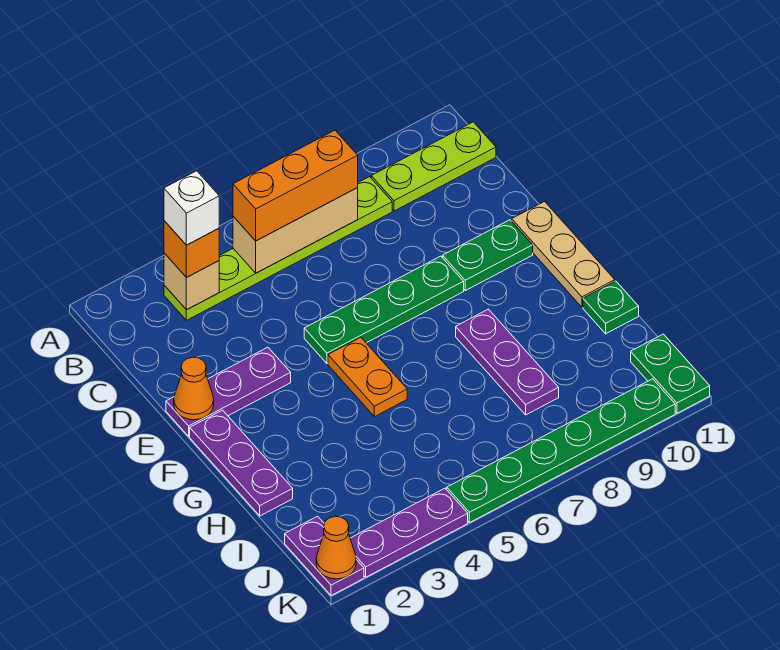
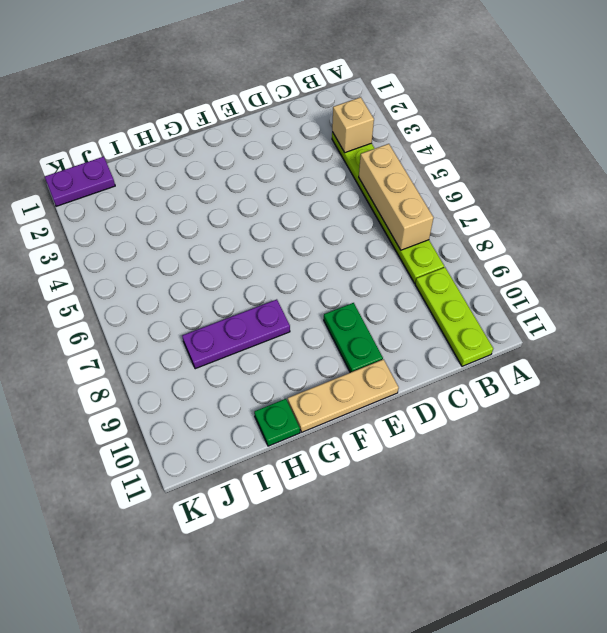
none -> purple 1x3 plate [166,347,291,436]
none -> green 1x4 plate [304,256,464,363]
none -> purple 1x3 plate [190,410,293,516]

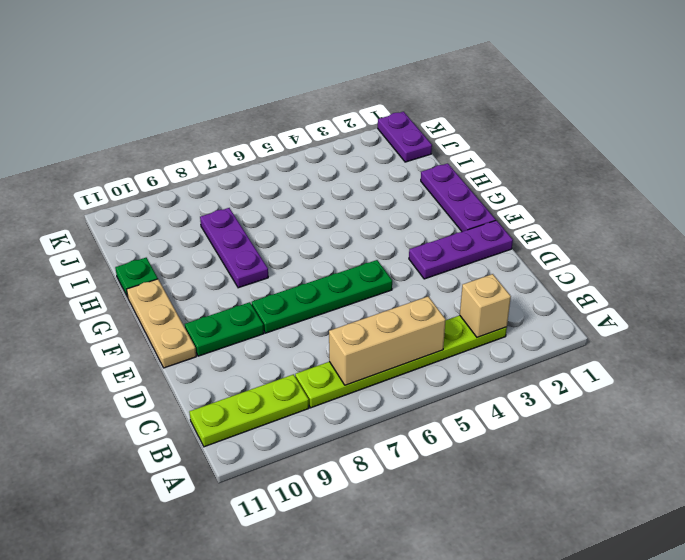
none -> orange 1x2 plate [328,337,407,417]
none -> green 1x2 plate [631,334,710,413]
none -> purple 1x3 plate [350,488,468,577]

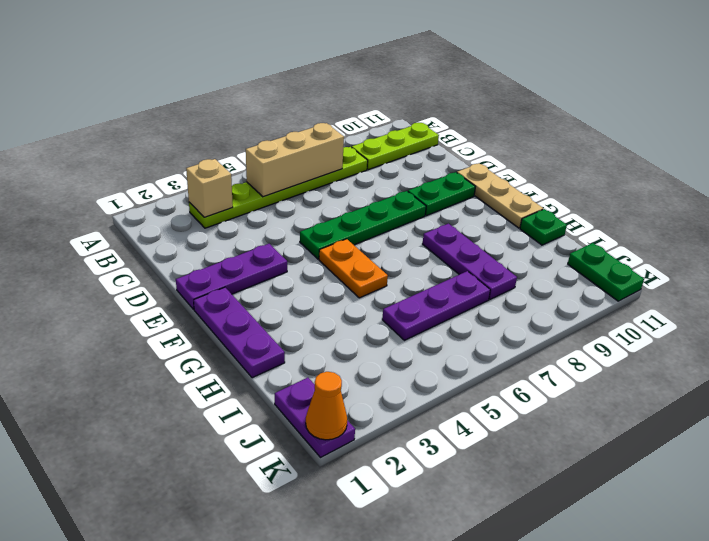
purple 1x3 plate [382,271,490,340] -> purple 1x3 plate moved to [350,488,468,577]
none -> green 1x6 plate [447,379,675,523]
none -> orange 1x1 cone [174,357,214,420]
none -> orange 1x1 brick [164,221,219,278]

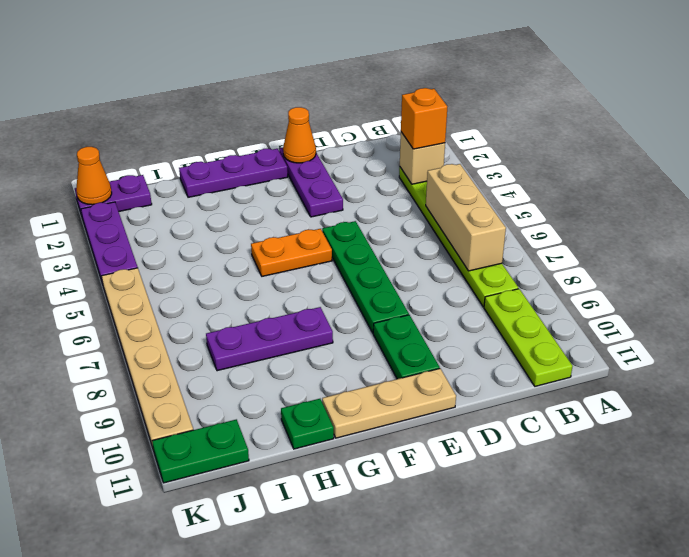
tan 1x6 plate [102,268,193,448] -> green 1x6 plate [447,379,675,523]
none -> orange 1x3 brick [233,130,358,241]
none -> white 1x1 brick [164,171,219,245]

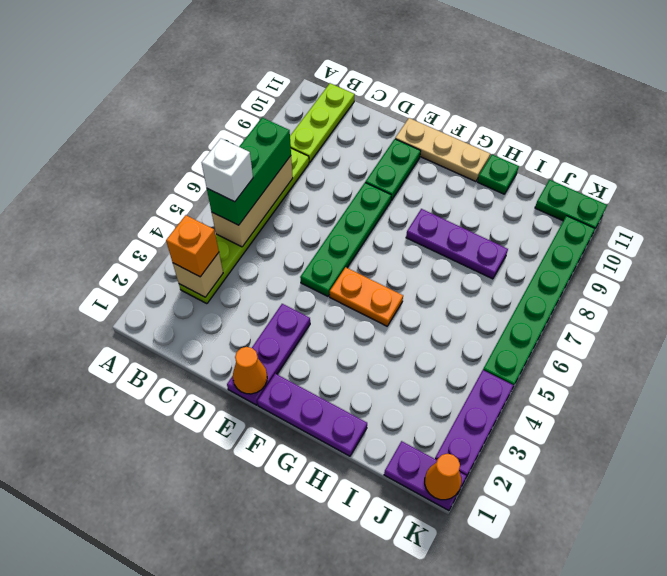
green 1x3 brick [207,118,291,225] -> orange 1x3 brick [233,130,358,241]
white 1x1 brick [202,139,253,202] -> white 1x1 brick moved to [164,171,219,245]

